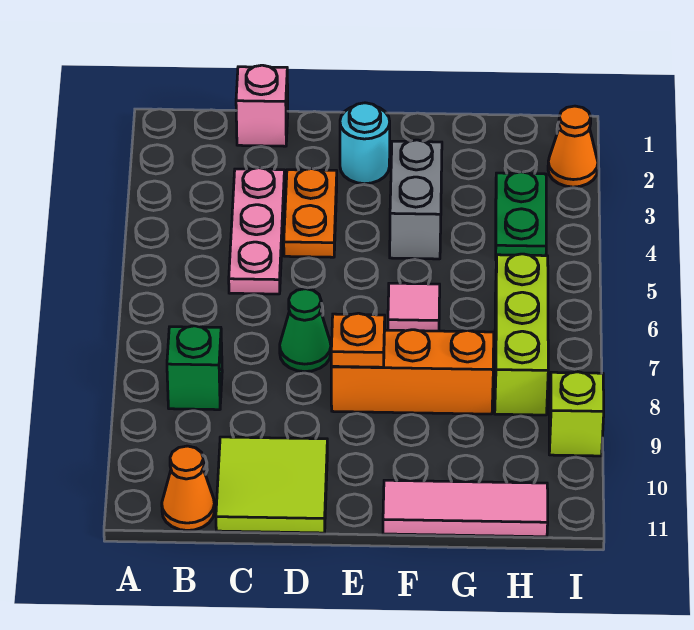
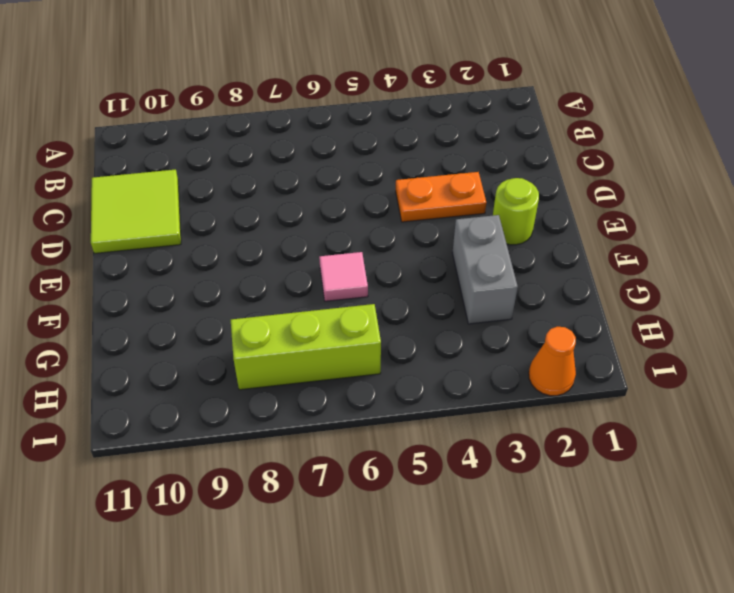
lime 1x1 round brick [493,178,539,245] -> cyan 1x1 round brick [340,103,390,184]
grey 1x2 brick [452,215,518,324] -> grey 1x2 brick turned to [390,140,442,259]
none -> green 1x1 brick [167,326,222,410]
none -> orange 1x1 cone [162,446,215,531]
none -> pink 1x1 brick [236,65,288,146]

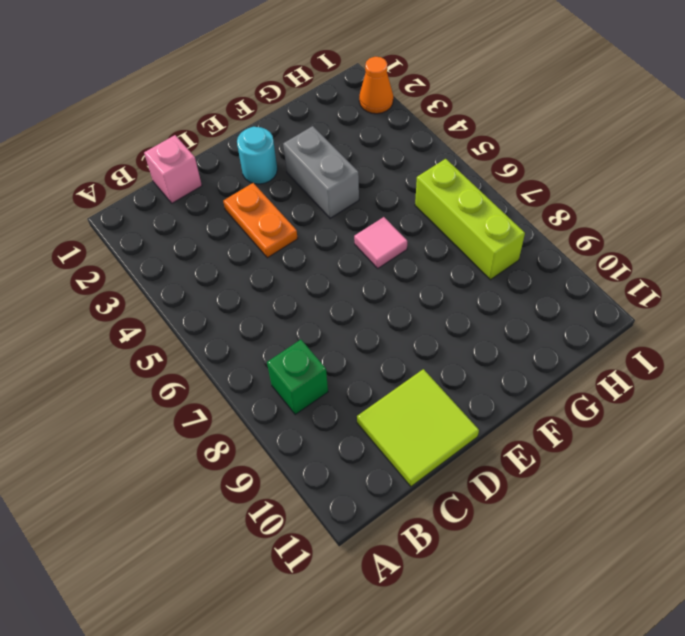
none -> orange 1x1 cone [162,446,215,531]
none -> pink 1x3 plate [229,168,285,294]
none -> green 1x1 cone [280,289,331,372]

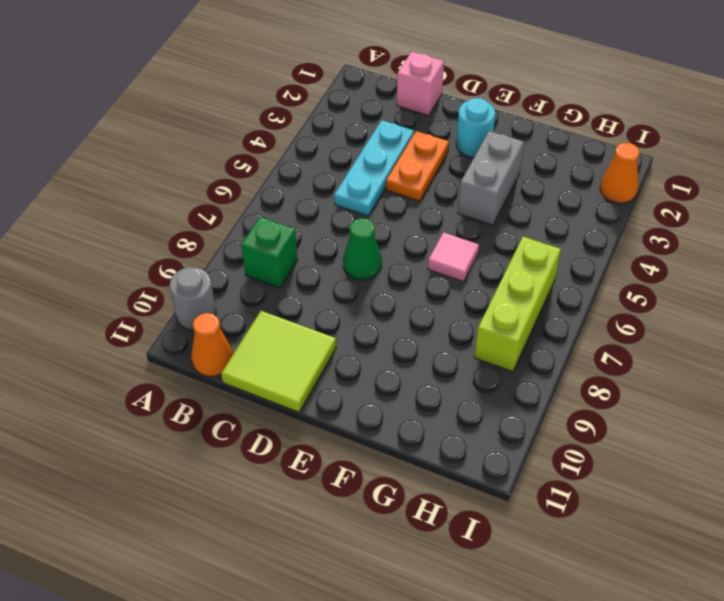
grey 1x1 round brick [170,267,216,330] -> none
cyan 1x3 plate [334,120,414,216] -> pink 1x3 plate [229,168,285,294]
none -> orange 1x3 brick [331,330,494,414]
none -> pink 1x3 tile [383,480,548,537]
none -> green 1x2 plate [496,172,546,258]

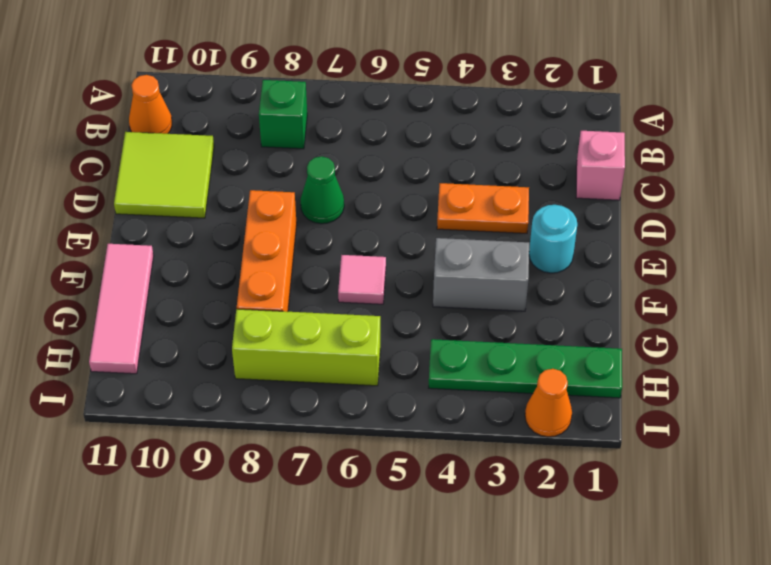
green 1x4 plate [429,339,622,398] -> green 1x2 plate [496,172,546,258]
none -> pink 1x3 plate [229,168,285,294]
none -> lime 1x1 brick [549,372,604,456]
none -> orange 1x1 plate [331,313,385,367]

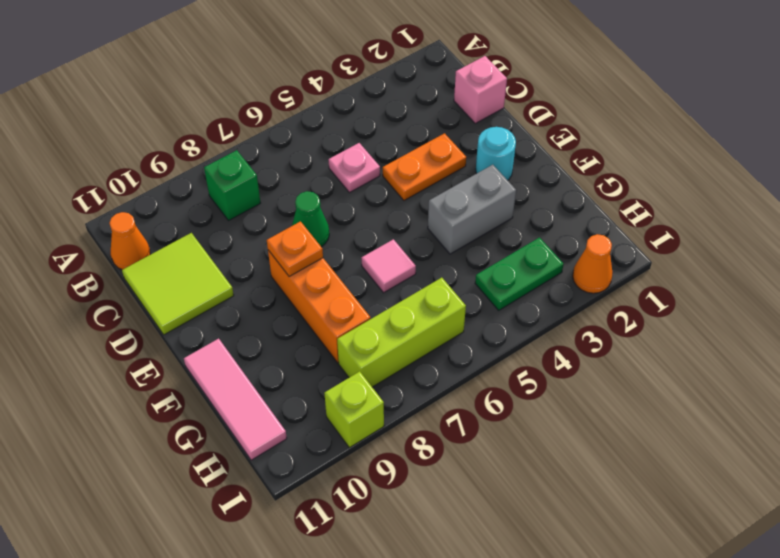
pink 1x1 plate [329,143,380,193] -> pink 1x3 plate [229,168,285,294]

